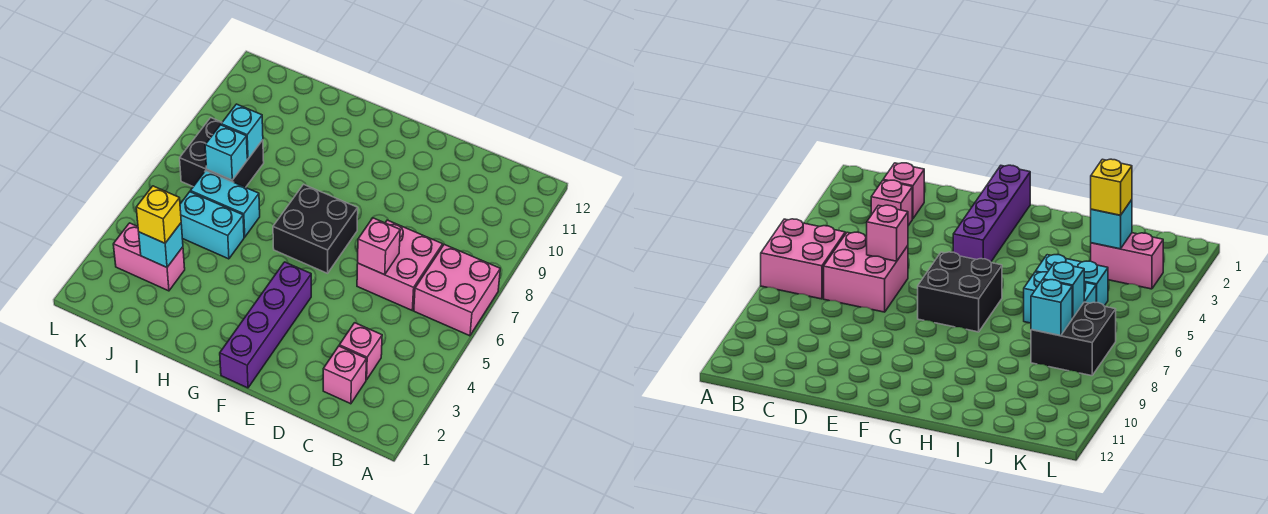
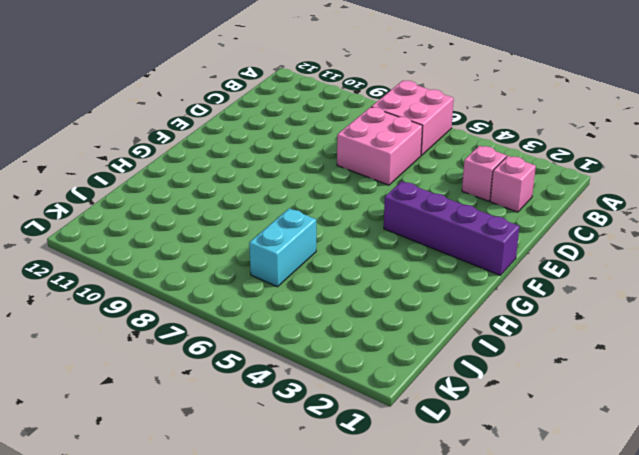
none -> black 2x2 brick [273,184,358,273]
none -> cyan 1x2 brick [180,192,244,259]
none -> pink 1x2 brick [113,223,185,291]

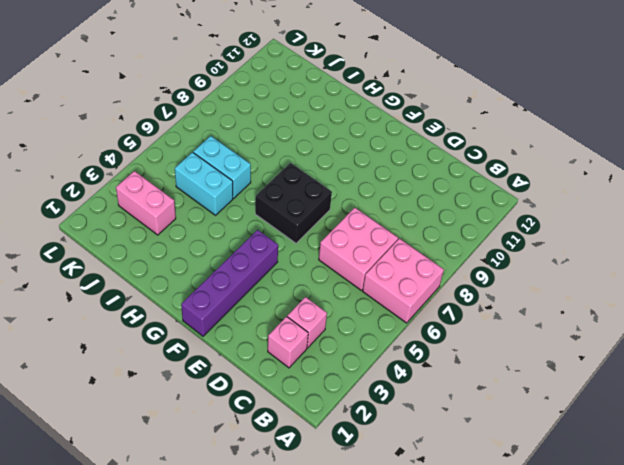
none -> black 2x2 brick [180,118,264,187]
none -> pink 1x1 brick [358,218,400,275]
none -> cyan 1x1 brick [139,223,183,267]

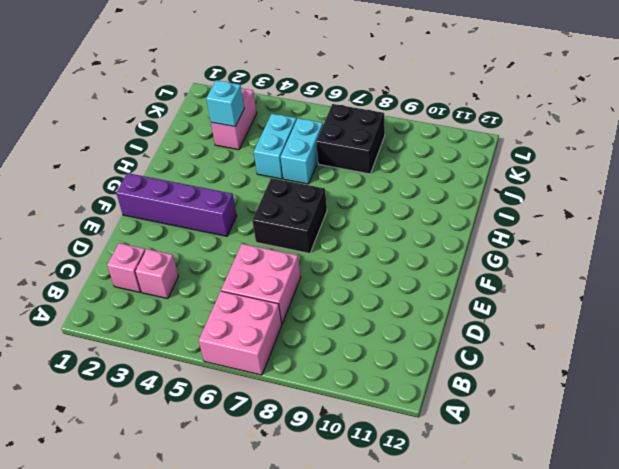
none -> pink 1x1 brick [358,218,400,275]
none -> cyan 1x1 brick [205,125,247,180]
none -> cyan 1x1 brick [221,104,263,159]

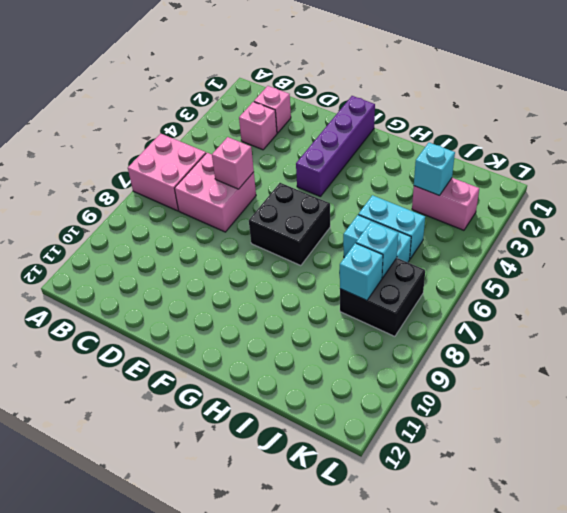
none -> yellow 1x1 brick [136,186,181,243]

